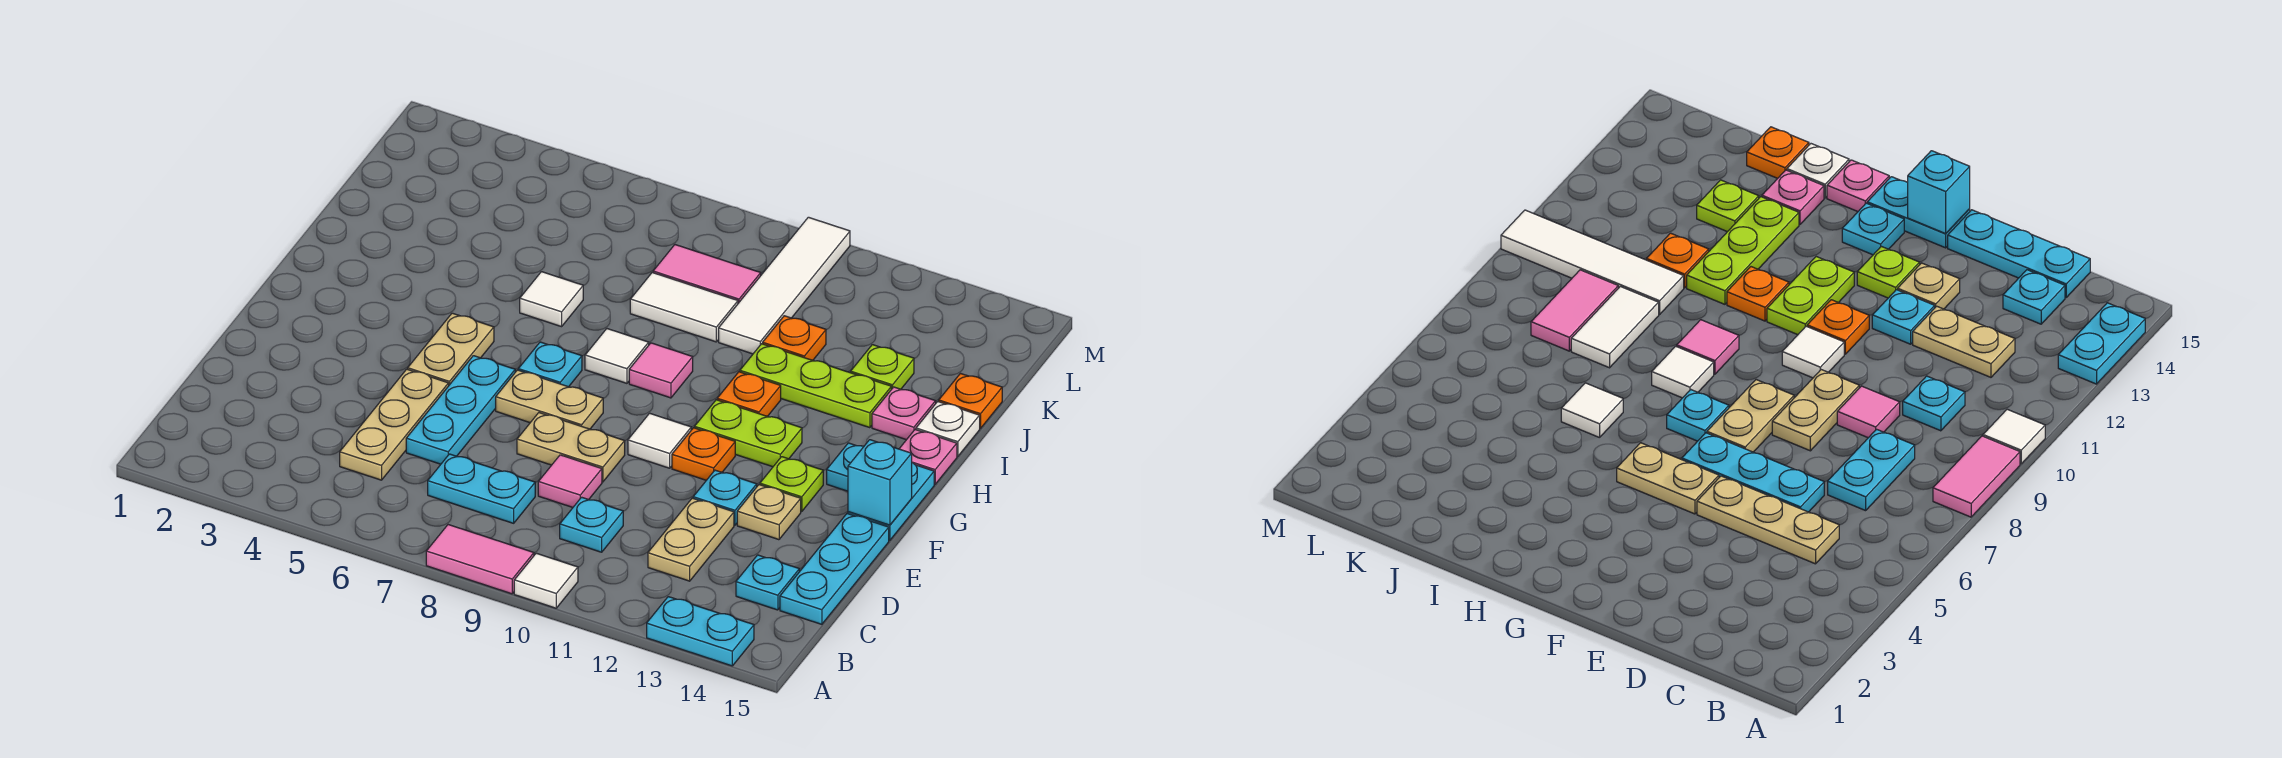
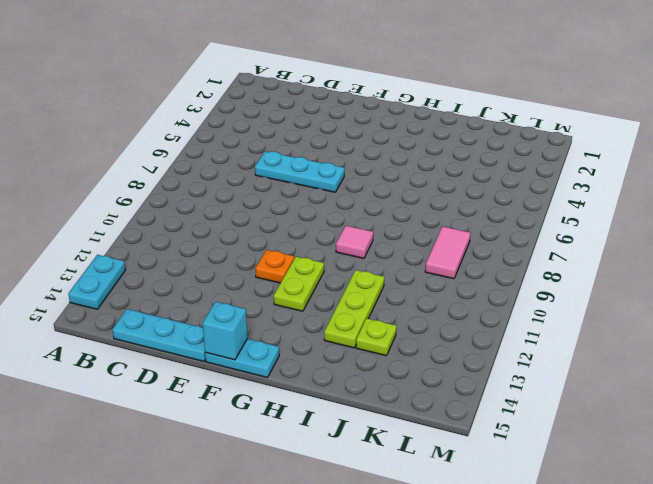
none -> pink 1x2 tile [426,525,534,594]
none -> white 1x1 tile [514,553,578,608]
none -> tan 1x3 plate [340,369,449,480]
none -> cyan 1x2 plate [428,454,535,523]

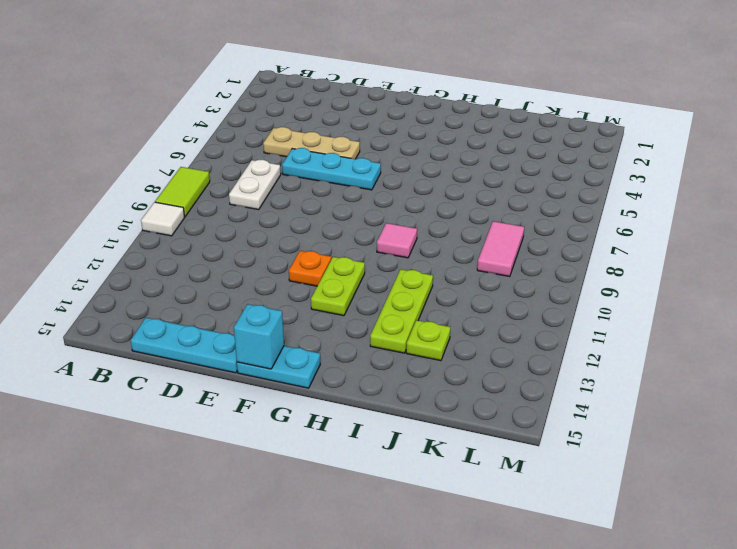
lime 1x2 tile [155,167,210,217] -> pink 1x2 tile [426,525,534,594]
white 1x2 plate [229,160,281,210] -> cyan 1x2 plate [428,454,535,523]
none -> cyan 1x2 plate [647,597,754,666]
none -> cyan 1x1 plate [560,497,623,552]
none -> tan 1x2 plate [648,498,734,581]
none -> cyan 1x1 plate [736,555,799,610]

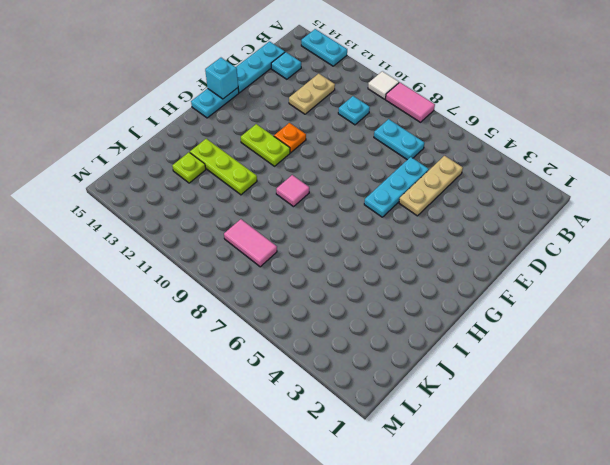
none -> pink 1x1 tile [538,455,602,507]
none -> tan 1x2 plate [517,413,625,482]
none -> cyan 1x1 plate [693,470,757,525]
none -> tan 1x1 plate [737,485,801,540]

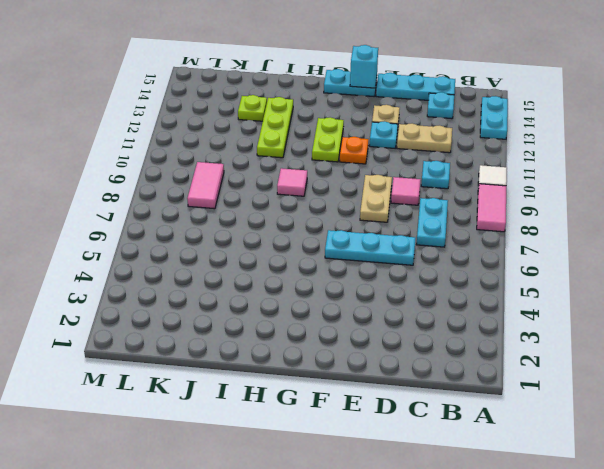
none -> tan 1x3 plate [340,369,449,480]
none -> tan 1x2 plate [408,313,494,385]
none -> tan 1x2 plate [496,370,603,429]
none -> white 1x1 tile [628,413,691,468]

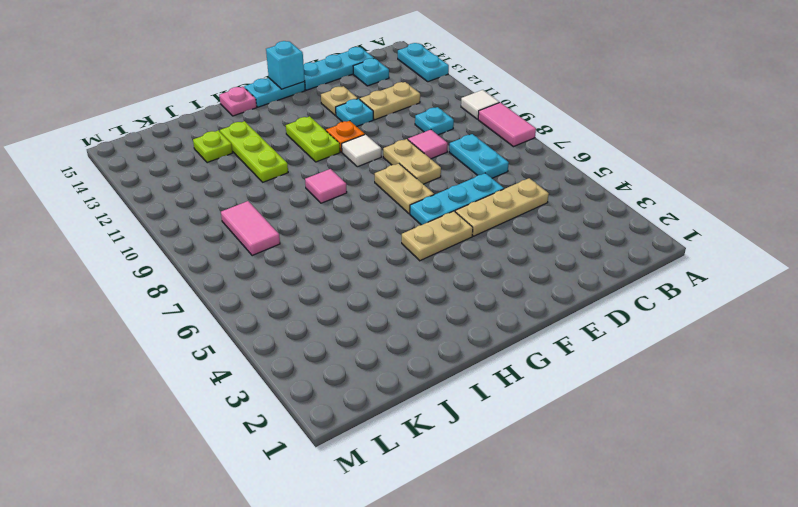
none -> lime 1x1 plate [760,457,823,512]
none -> cyan 1x1 plate [518,342,582,387]
none -> cyan 1x1 plate [827,443,864,491]
none -> white 1x1 tile [585,329,649,383]

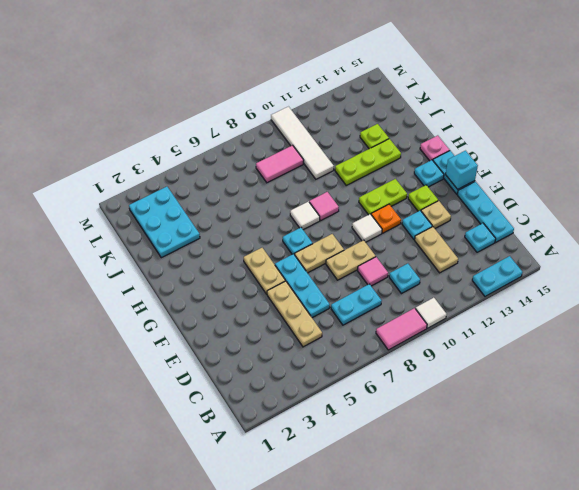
cyan 2x3 plate [129,187,200,258] -> none
none -> orange 1x1 plate [717,372,781,416]
none -> white 1x1 tile [520,272,583,327]
none -> pink 1x1 plate [872,387,936,440]
none -> white 1x1 plate [916,402,980,456]

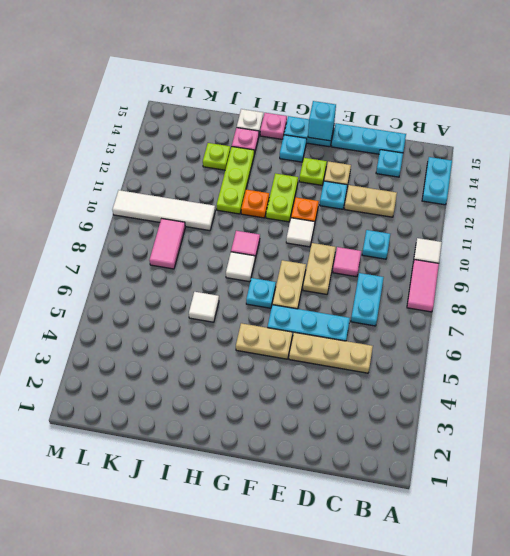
none -> white 1x2 tile [630,273,738,342]
none -> orange 1x1 plate [763,316,826,360]
none -> orange 1x1 plate [939,374,1002,428]

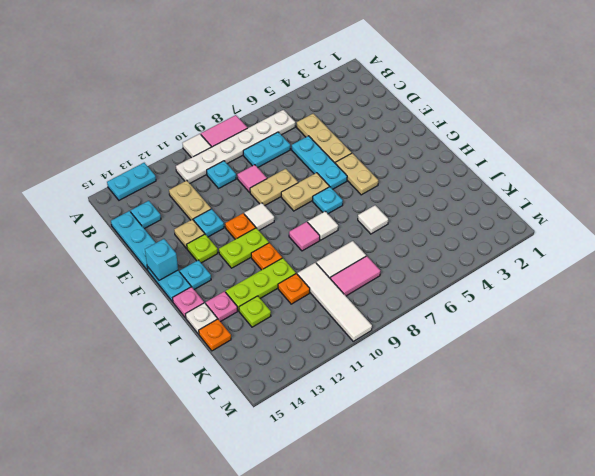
white 1x6 plate [176,110,295,183] -> none

